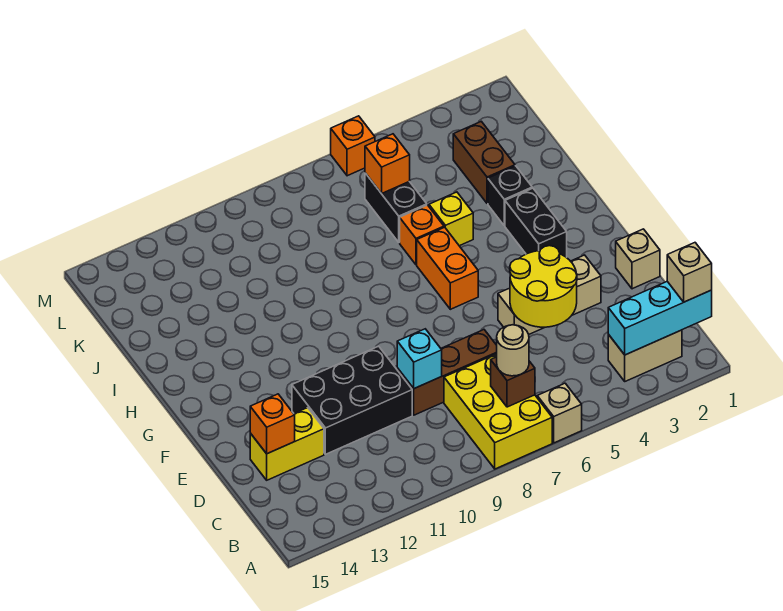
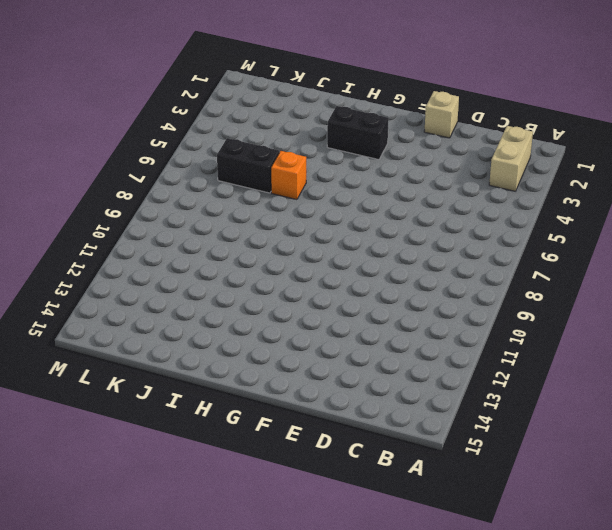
none -> tan 1x1 brick [537,383,582,443]
none -> yellow 2x3 brick [444,354,552,469]
none -> brown 1x3 brick [397,330,497,415]

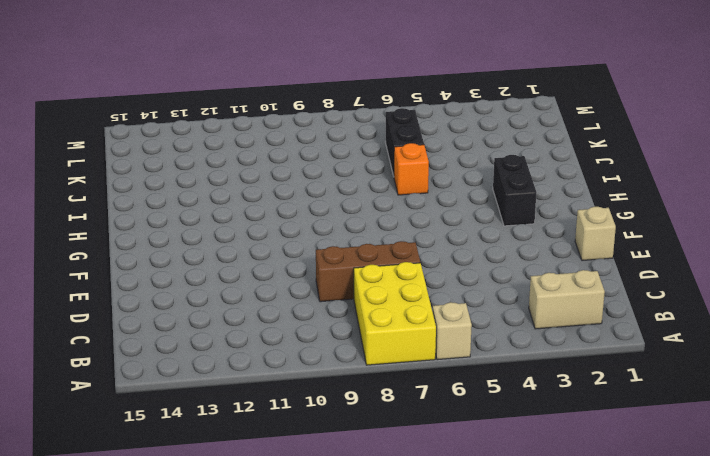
none -> black 2x3 brick [292,346,412,454]
none -> yellow 1x2 brick [250,408,324,480]
none -> tan 1x3 brick [498,255,601,334]

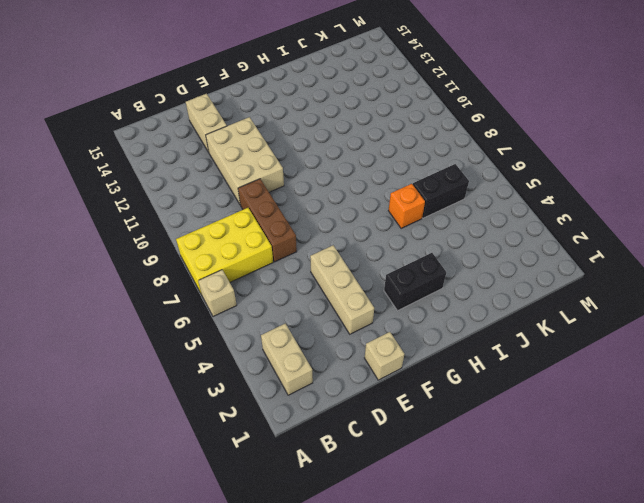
tan 2x3 brick [206,117,284,204] -> black 2x3 brick [292,346,412,454]
tan 1x2 brick [186,94,227,152] -> yellow 1x2 brick [250,408,324,480]
none -> orange 1x2 brick [417,227,478,309]
none -> black 1x1 brick [488,166,532,226]
none -> yellow 1x1 brick [429,192,473,246]

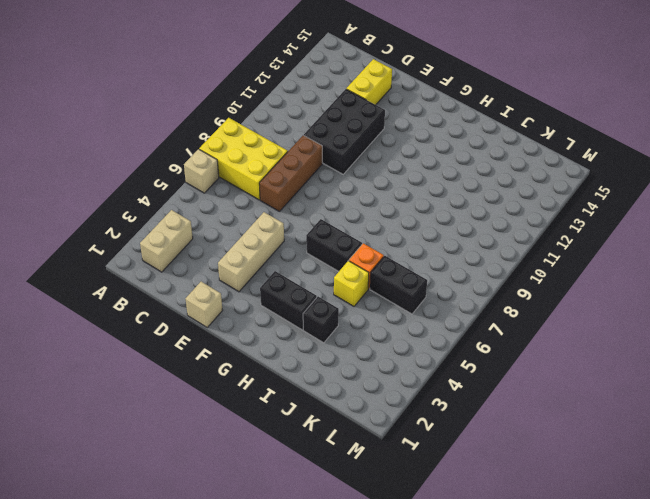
black 1x2 brick [306,219,362,271] -> orange 1x2 brick [417,227,478,309]
none -> brown 1x2 brick [453,121,515,203]
none -> orange 1x1 brick [331,116,375,176]
none -> cyan 1x3 brick [608,282,712,355]

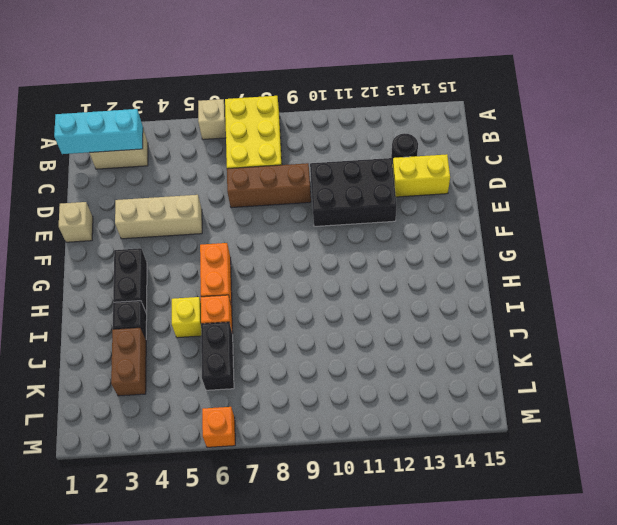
black 1x1 round brick [391,133,418,164] -> none
none -> brown 1x1 brick [491,357,535,407]
none -> yellow 2x2 round brick [510,246,577,327]
none -> cyan 1x1 brick [397,329,442,389]

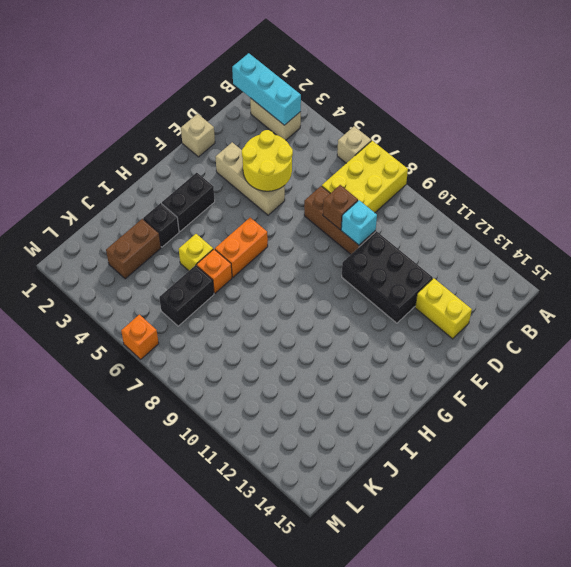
brown 1x1 brick [323,185,358,230] -> brown 1x1 brick moved to [491,357,535,407]
none -> orange 1x1 brick [250,394,295,454]
none -> orange 1x1 brick [365,134,410,194]
none -> tan 1x1 brick [667,243,712,302]

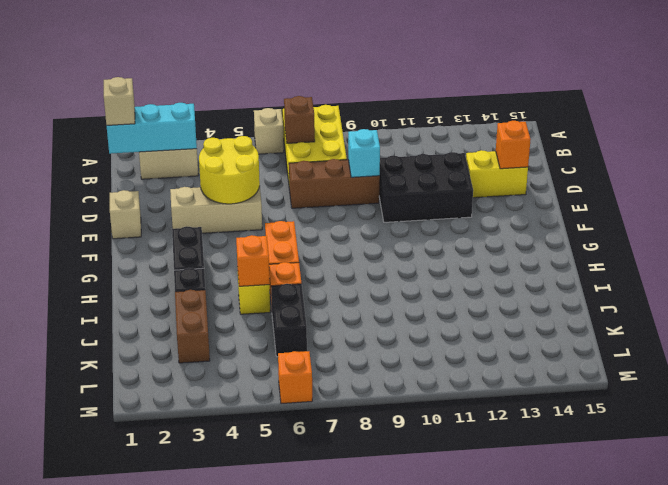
orange 1x1 brick [236,235,270,286] -> orange 1x1 brick moved to [365,134,410,194]
none -> tan 1x1 round brick [497,325,529,376]

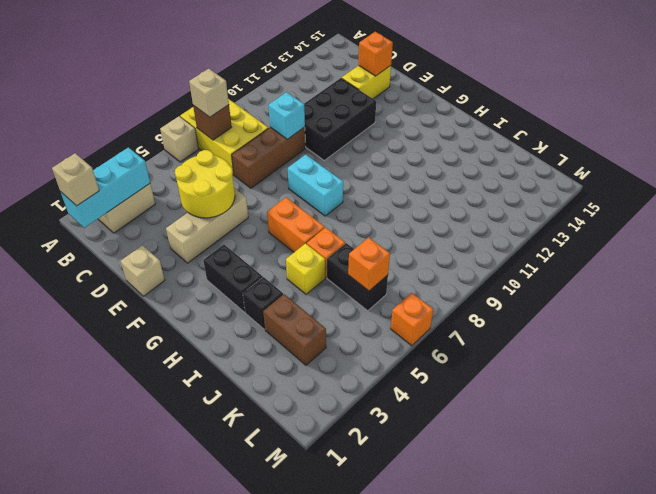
tan 1x1 brick [189,69,229,117] -> tan 1x1 round brick [497,325,529,376]
cyan 1x2 brick [288,155,343,216] -> none

